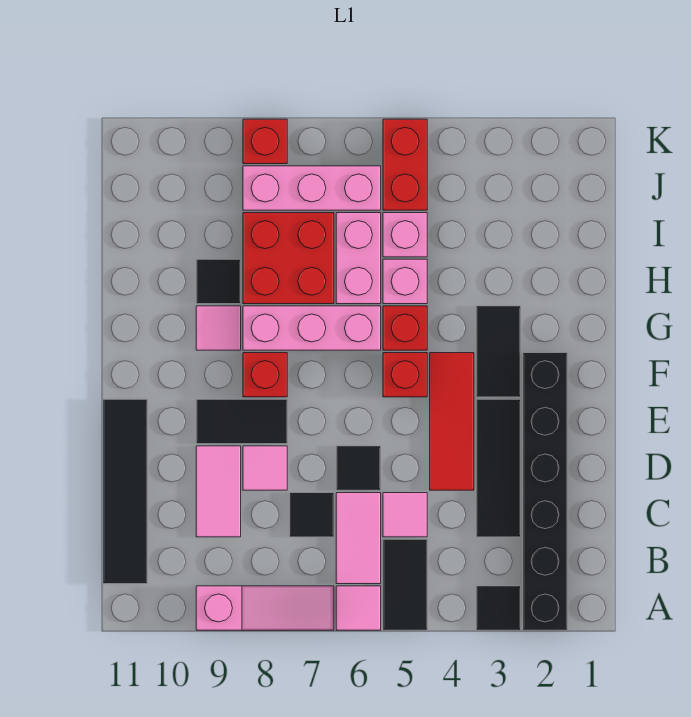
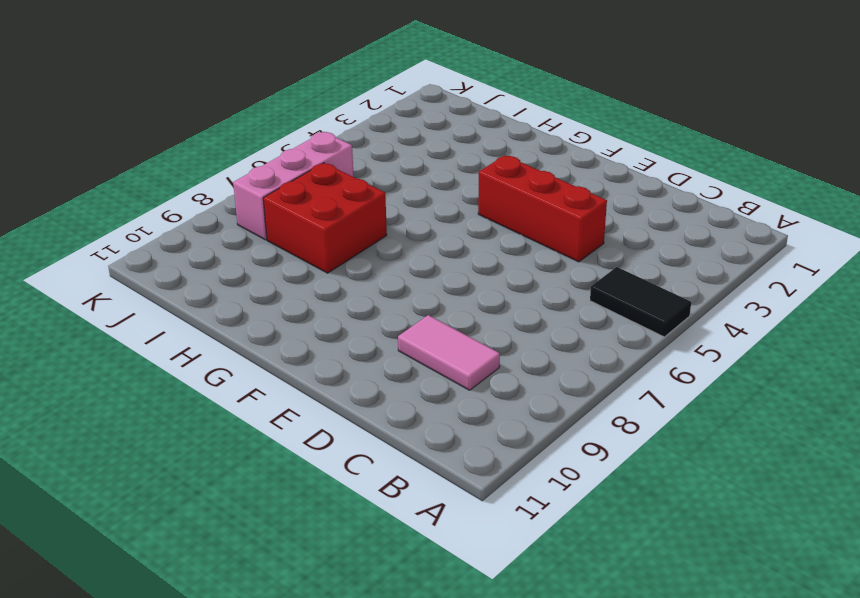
red 1x3 brick [478,155,607,262] -> red 1x3 tile [430,353,474,490]
none -> black 1x6 brick [523,353,567,630]
none -> black 1x1 tile [476,586,521,630]
none -> pink 1x1 tile [336,586,381,630]

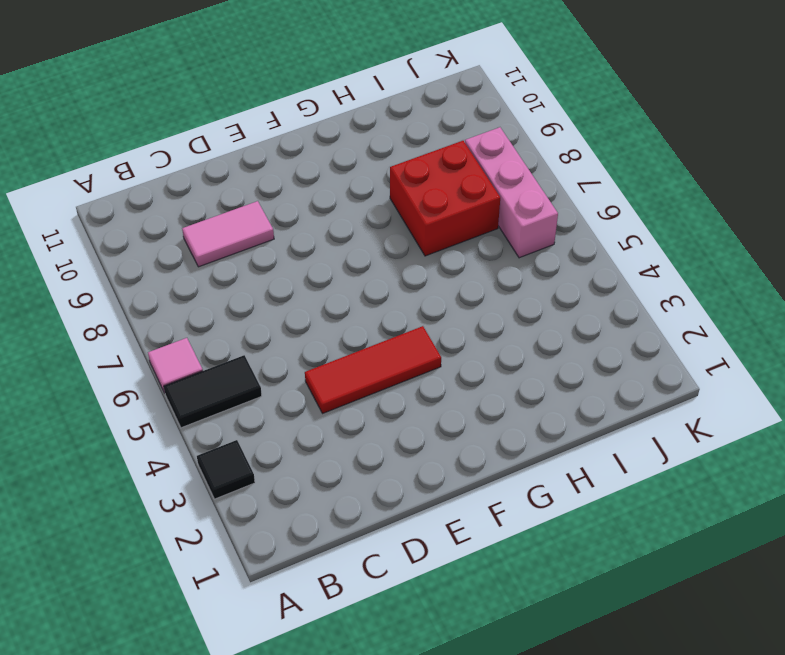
none -> black 1x6 brick [523,353,567,630]
none -> pink 1x3 slope [196,586,334,630]
none -> pink 1x2 tile [336,493,381,584]

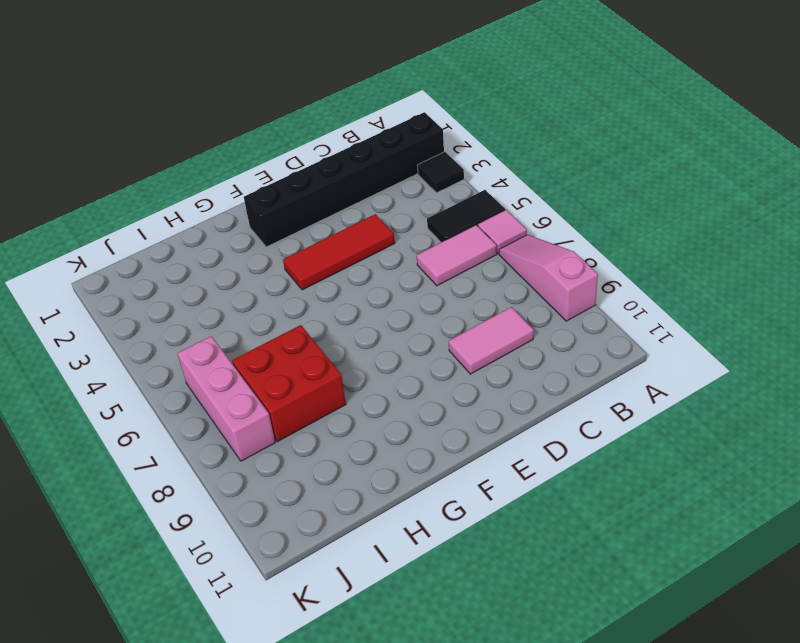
none -> black 1x4 tile [103,399,147,584]
none -> black 1x3 tile [476,399,521,537]
none -> pink 1x1 tile [383,493,427,537]

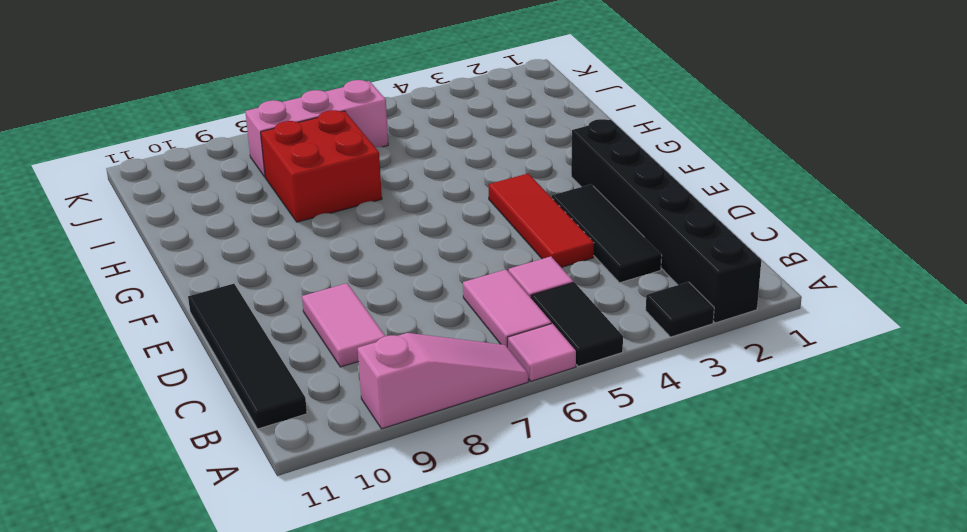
none -> black 1x1 tile [290,493,334,537]
none -> black 1x1 tile [336,446,381,490]
none -> pink 1x1 tile [243,446,287,490]

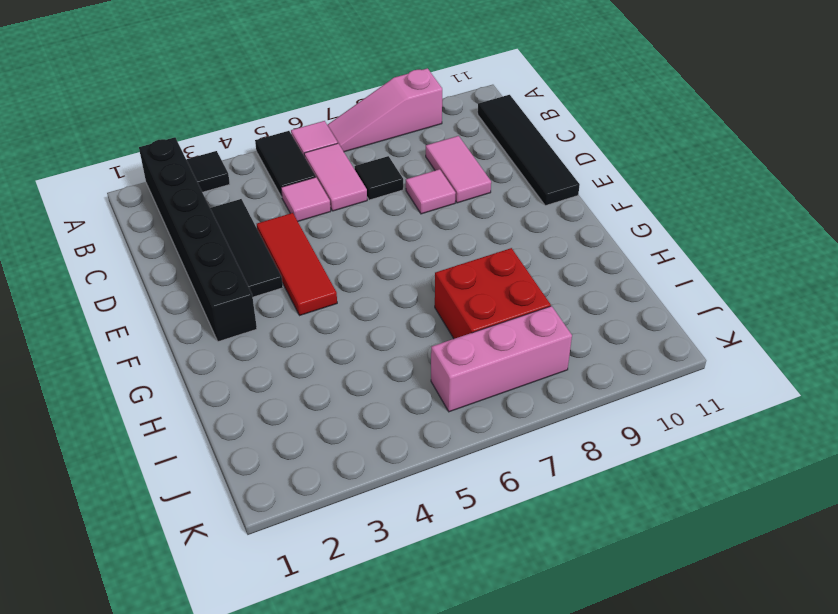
none -> black 1x1 tile [336,446,381,490]
none -> black 1x2 tile [196,399,287,444]
none -> black 1x2 tile [476,306,521,397]

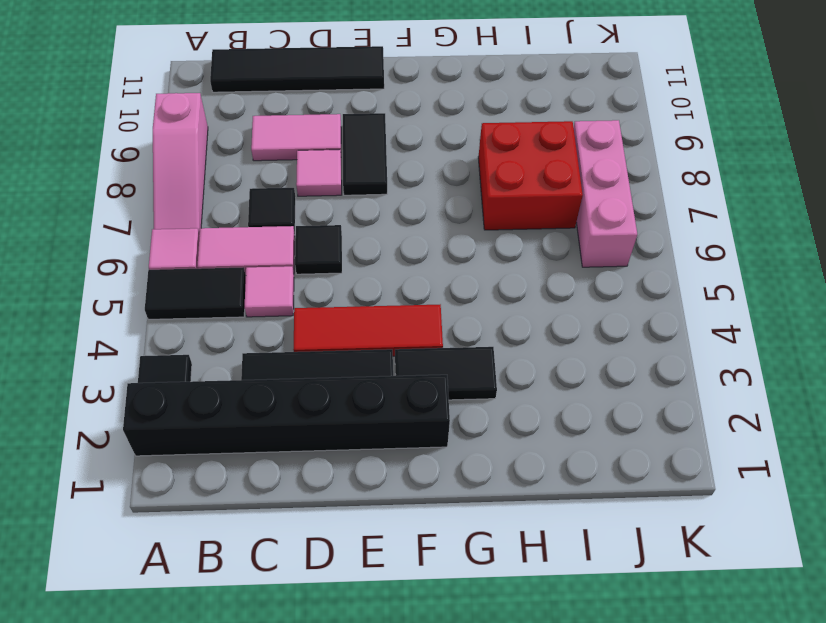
none -> red 1x1 brick [383,353,427,397]
none -> red 1x1 brick [243,353,287,397]
none -> red 1x1 brick [383,306,427,350]

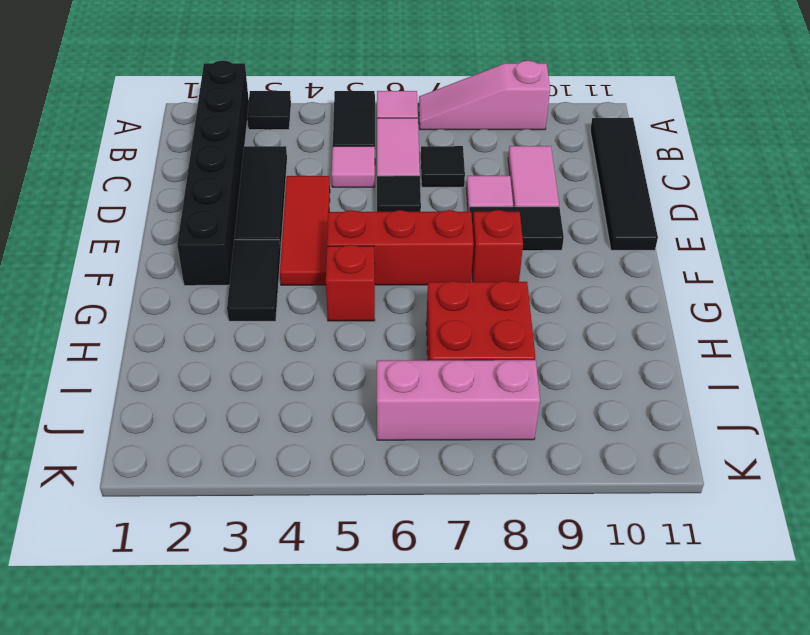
red 1x3 brick [327,210,474,285] -> red 1x1 brick [383,353,427,397]
none -> pink 1x3 brick [243,306,381,350]
none -> pink 1x1 tile [196,306,241,350]
none -> pink 1x1 brick [383,259,427,304]

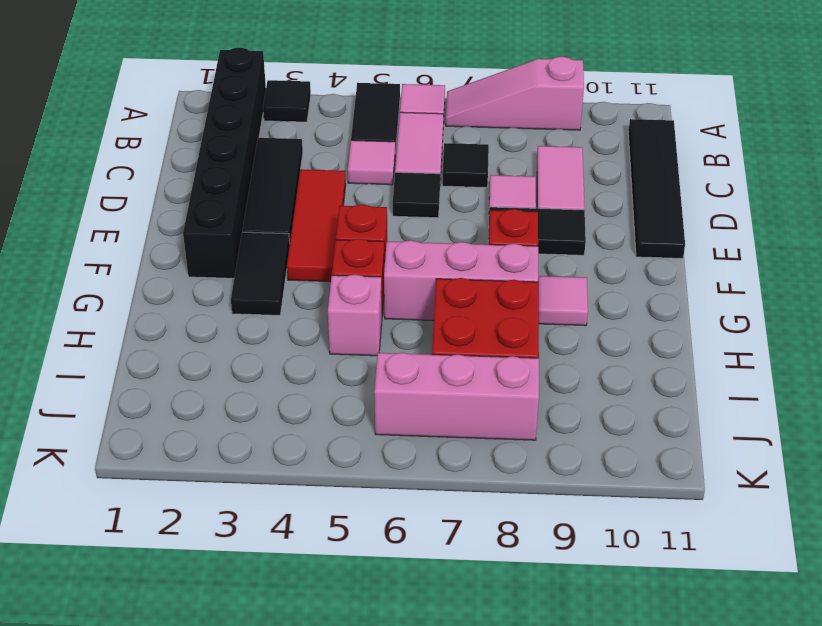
none -> pink 1x2 brick [336,213,381,304]
none -> black 1x1 tile [196,259,241,304]
none -> pink 1x1 brick [383,213,427,257]

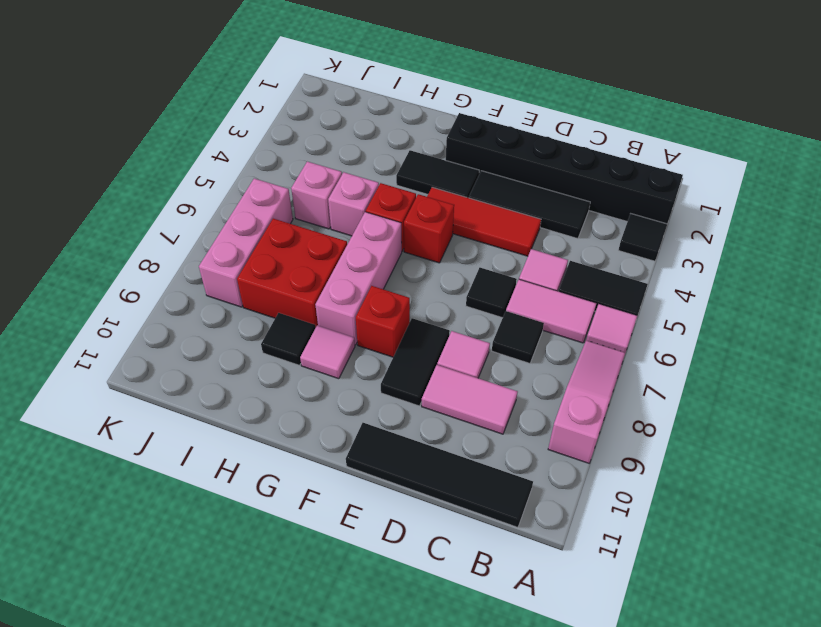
none -> pink 1x2 brick [336,213,381,304]
none -> red 1x2 brick [383,119,427,210]
none -> red 1x1 brick [243,119,287,164]

